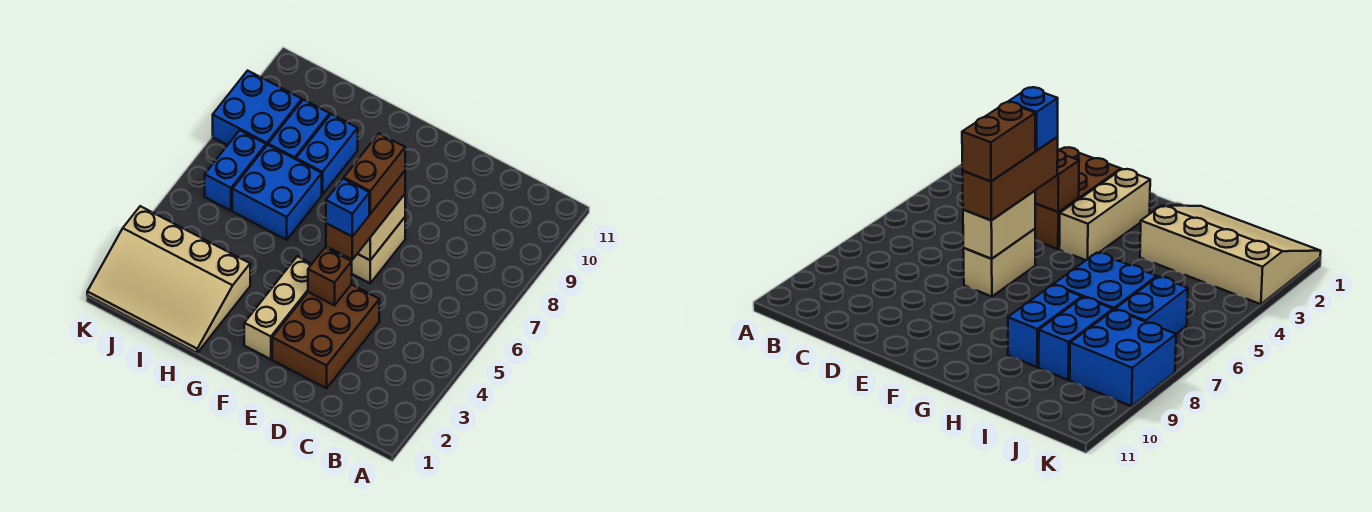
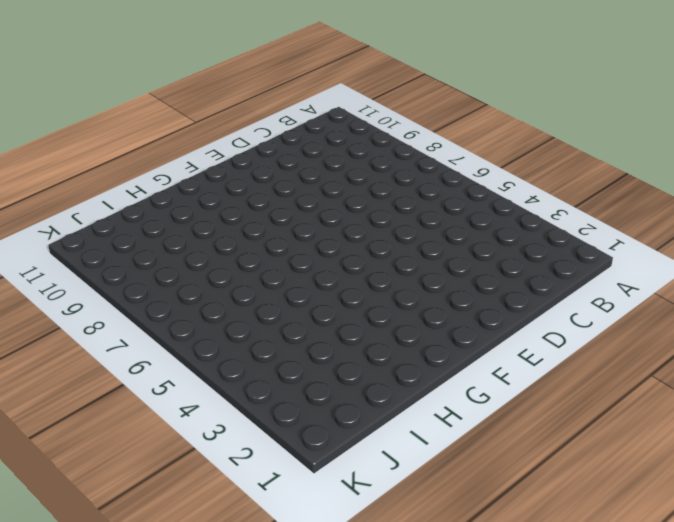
none -> brown 2x3 brick [272,284,379,388]
none -> tan 1x2 brick [344,217,405,283]
none -> tan 1x3 brick [244,256,312,359]

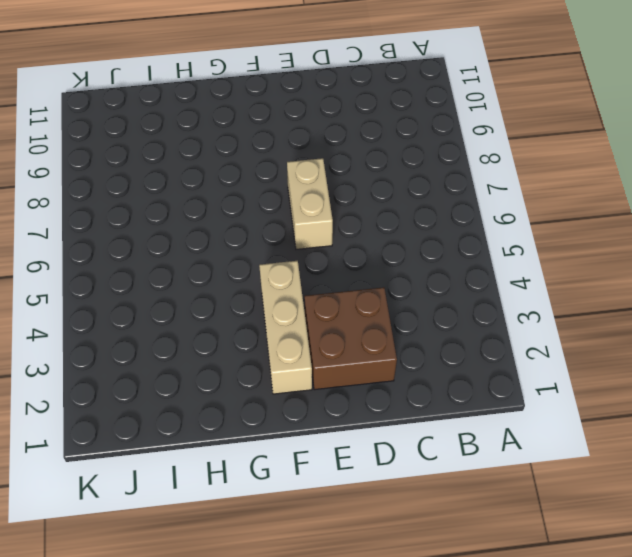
brown 2x2 brick [304,287,397,390] -> brown 2x3 brick [272,284,379,388]
none -> tan 3x4 slope [87,206,250,353]
none -> blue 2x2 brick [232,145,322,240]
none -> blue 1x2 brick [296,114,358,195]

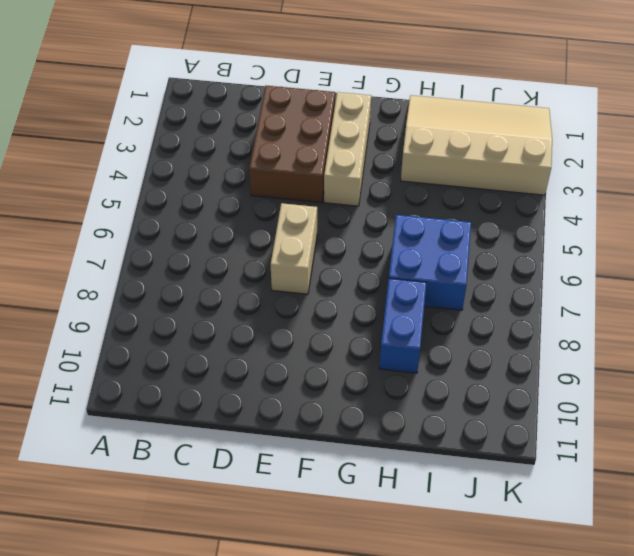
none -> blue 1x2 brick [268,100,330,159]
none -> blue 1x2 brick [205,130,266,211]
none -> blue 2x2 brick [213,71,302,146]

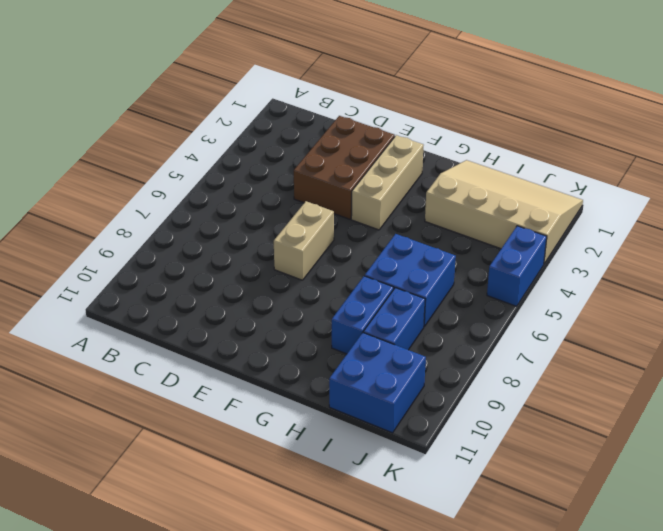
blue 2x2 brick [329,333,426,433] -> blue 2x2 brick moved to [213,71,302,146]
blue 1x2 brick [487,226,547,306] -> blue 1x2 brick moved to [205,130,266,211]
none -> brown 1x1 brick [308,248,352,305]
none -> tan 1x2 brick [358,194,405,260]
none -> brown 1x3 brick [326,171,405,260]

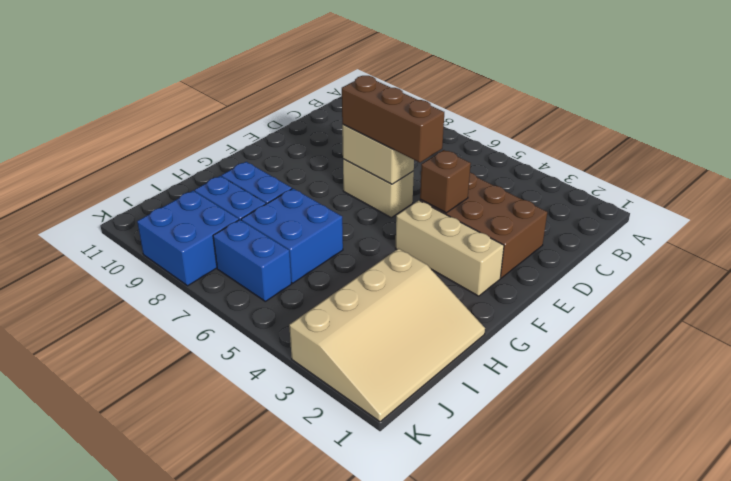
none -> blue 1x1 brick [326,179,369,237]
none -> brown 1x2 brick [344,134,405,214]

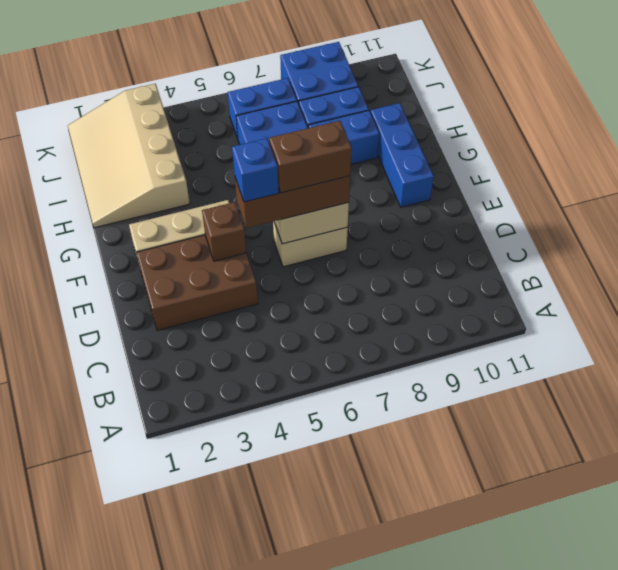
blue 1x3 brick [371,103,434,207] -> none

